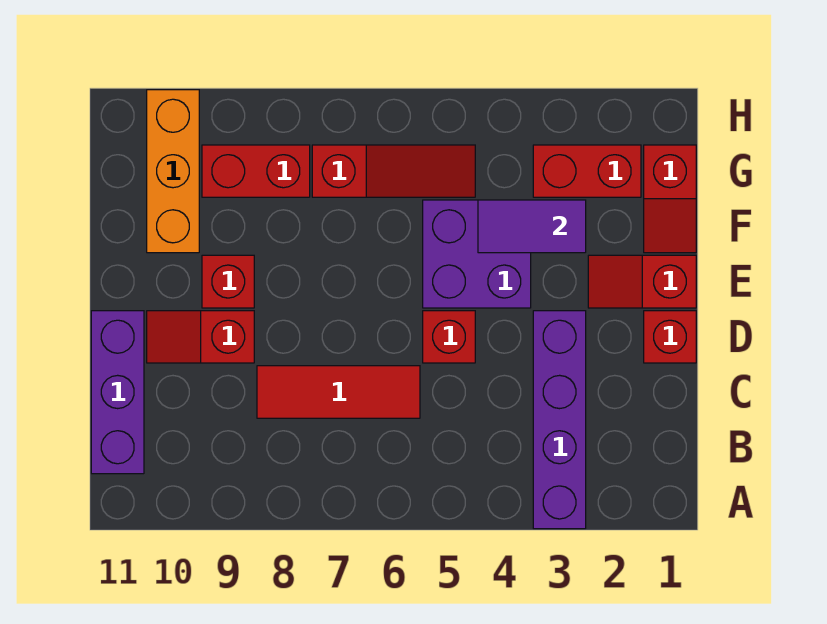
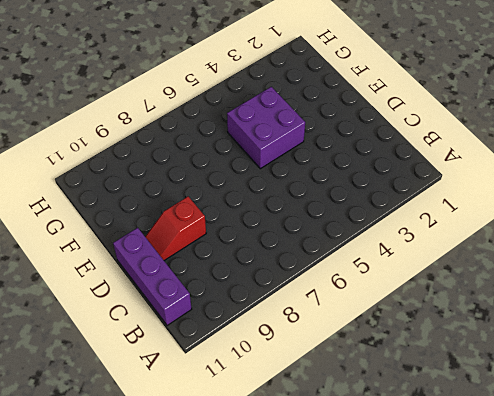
none -> purple 1x4 brick [533,311,586,529]
none -> red 1x3 tile [257,366,420,418]
none -> red 1x1 brick [644,311,696,363]

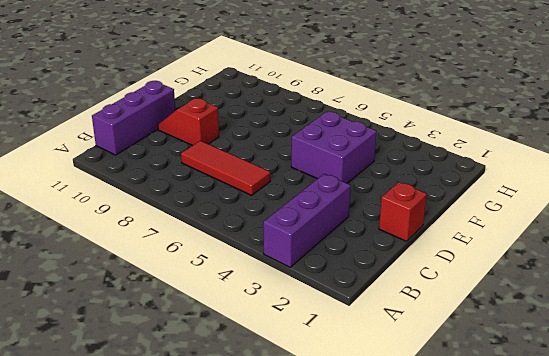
purple 1x3 brick [263,174,351,267] -> purple 1x4 brick [533,311,586,529]
none -> red 1x1 brick [423,311,475,363]
none -> red 1x2 slope [588,255,696,308]
none -> red 1x1 brick [202,255,254,308]

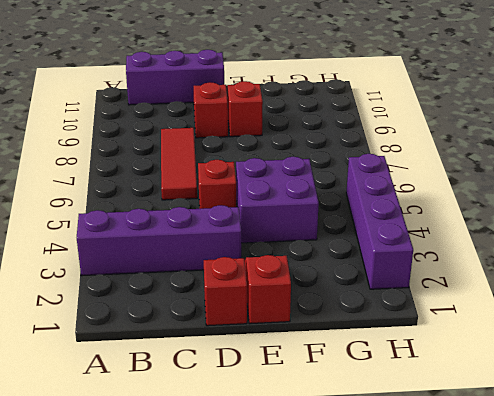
purple 1x4 brick [346,154,413,289] -> none
none -> red 1x2 slope [644,145,696,253]
none -> orange 1x3 brick [147,90,199,253]
none -> red 1x2 brick [533,145,641,197]

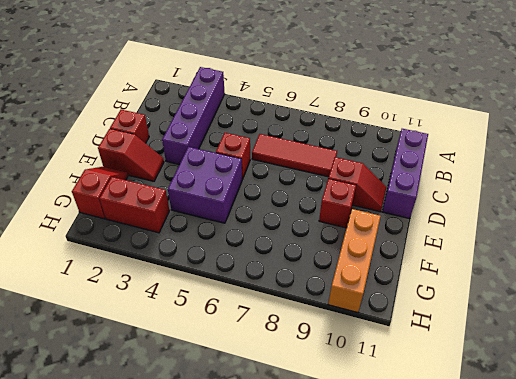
none -> red 1x3 slope [312,145,475,197]
none -> red 1x2 brick [202,145,310,197]
none -> purple 1x2 tile [478,200,586,253]

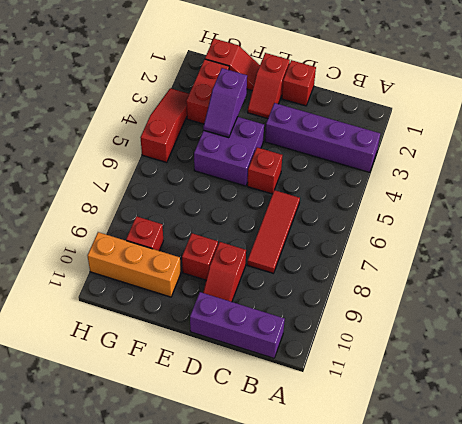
purple 1x2 slope [203,68,247,138] -> purple 1x2 tile [478,200,586,253]
red 1x1 brick [126,216,163,251] -> red 1x2 brick [202,145,310,197]
red 1x3 slope [140,88,189,163] -> red 1x3 slope moved to [312,145,475,197]

